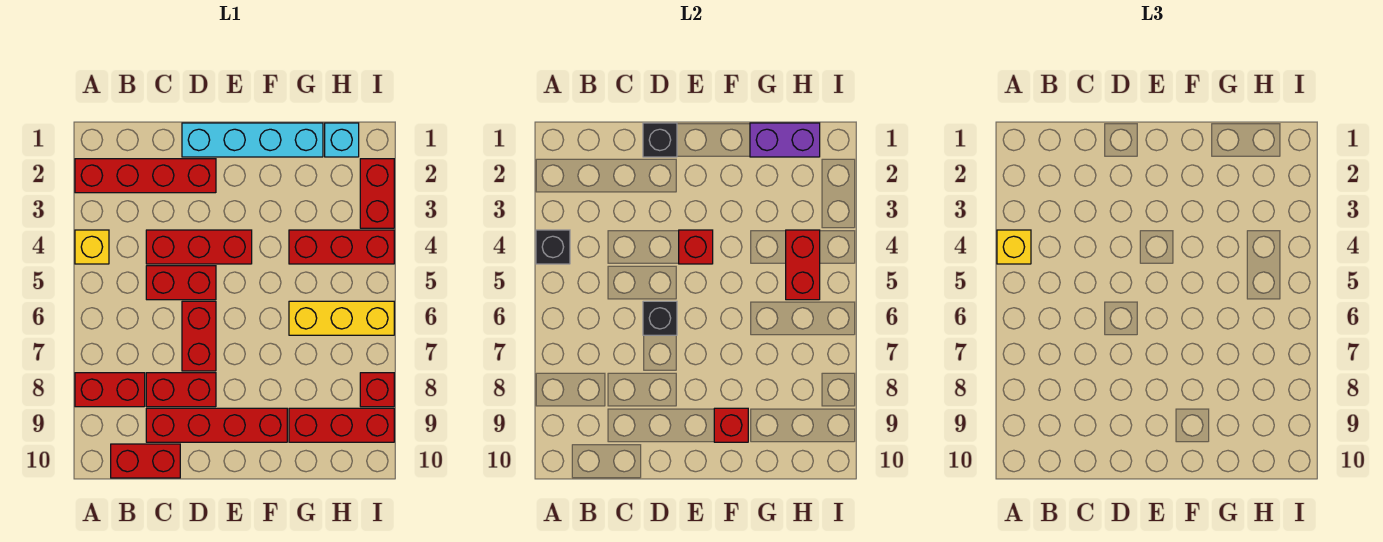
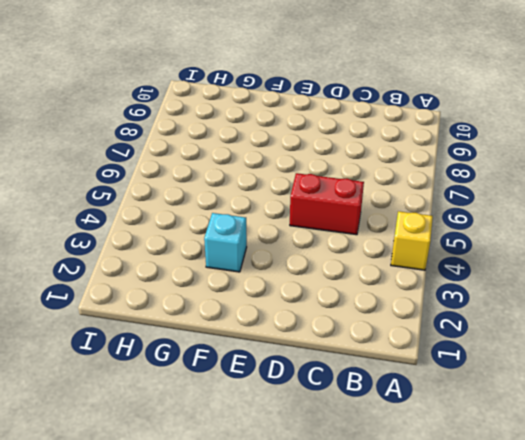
cyan 1x1 brick [204,213,247,272] -> cyan 1x1 brick moved to [325,123,359,157]
none -> red 1x4 brick [75,159,216,193]
none -> red 1x2 brick [75,373,145,407]
none -> red 1x2 brick [111,444,180,478]

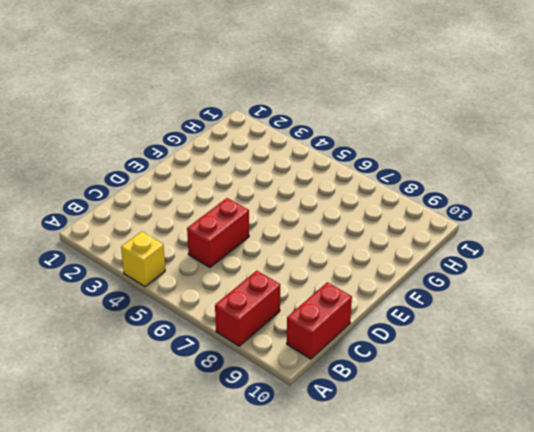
none -> red 1x4 brick [75,159,216,193]
none -> red 1x3 brick [146,230,252,264]
none -> red 1x2 brick [146,373,216,407]

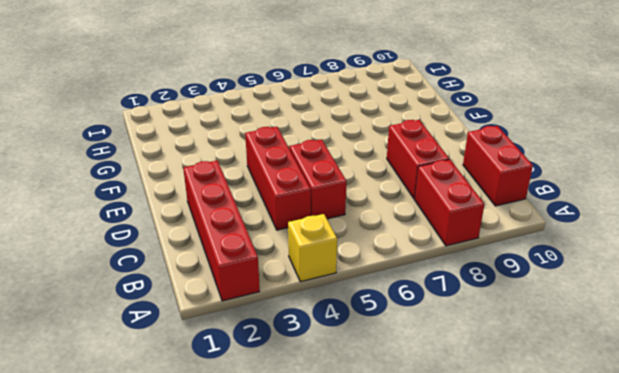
none -> red 1x4 brick [146,408,287,442]
none -> cyan 1x4 brick [182,123,323,157]
none -> red 1x2 brick [182,301,216,371]

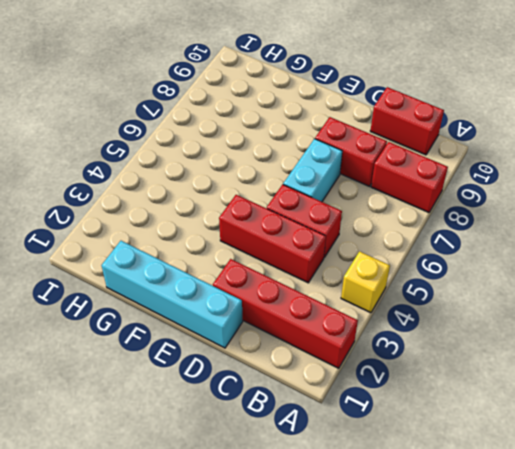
cyan 1x2 brick [283,139,342,202] -> red 1x2 brick [182,301,216,371]
none -> red 1x4 brick [146,408,287,442]
none -> red 1x3 brick [289,230,394,264]
none -> yellow 1x3 brick [289,301,394,335]

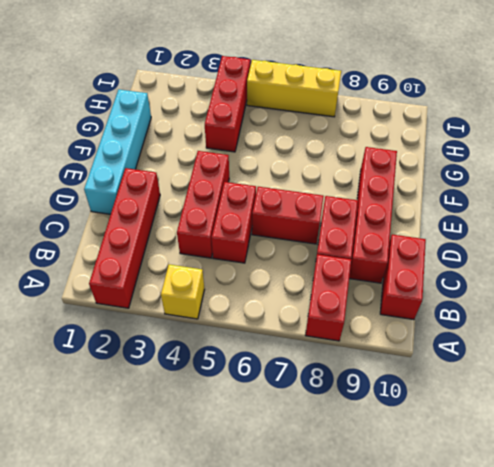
yellow 1x3 brick [247,60,341,117] -> yellow 1x3 brick turned to [289,301,394,335]
none -> red 1x3 brick [289,408,394,442]
none -> cyan 1x1 brick [325,123,359,157]
none -> red 1x2 brick [360,159,394,228]

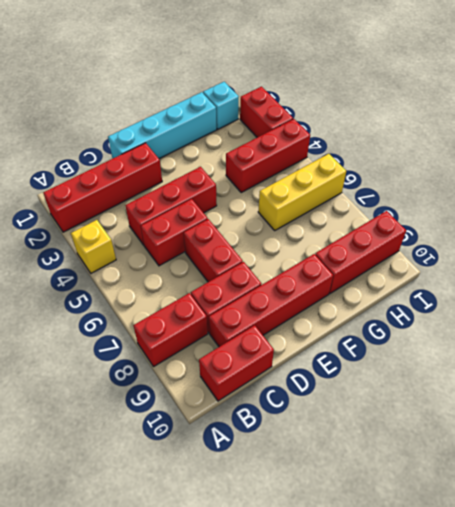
none -> red 1x1 brick [360,373,394,407]
none -> black 1x1 brick [536,230,570,264]
none -> black 1x1 brick [643,123,677,157]

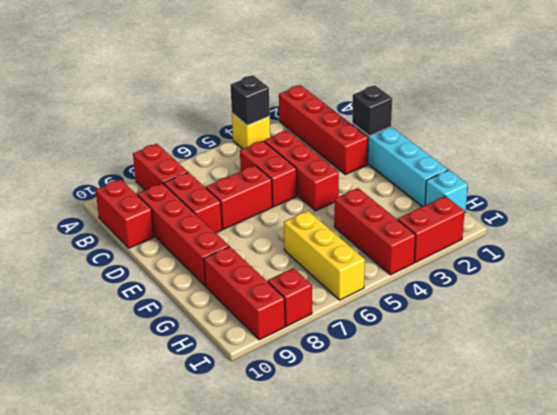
none -> black 1x1 brick [643,301,677,335]
none -> red 1x1 brick [679,230,713,264]
none -> red 1x1 brick [714,408,748,442]

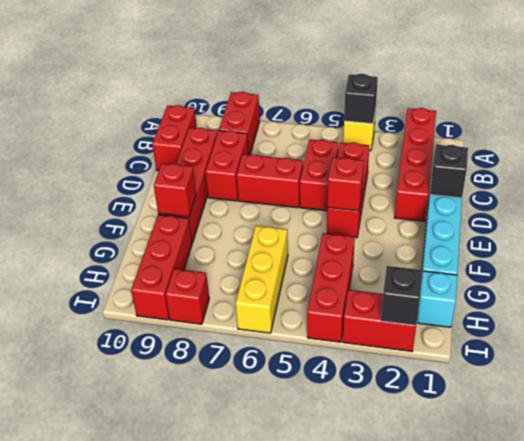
black 1x1 brick [381,266,423,325] -> black 1x1 brick moved to [643,301,677,335]
none -> purple 1x2 brick [750,123,820,157]
none -> red 1x2 brick [786,230,820,300]
none -> yellow 1x1 brick [997,230,1031,264]

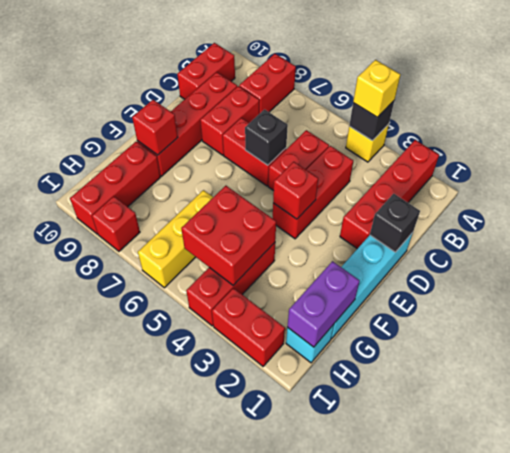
red 2x2 brick [181,186,276,285] -> red 1x2 brick [786,230,820,300]

